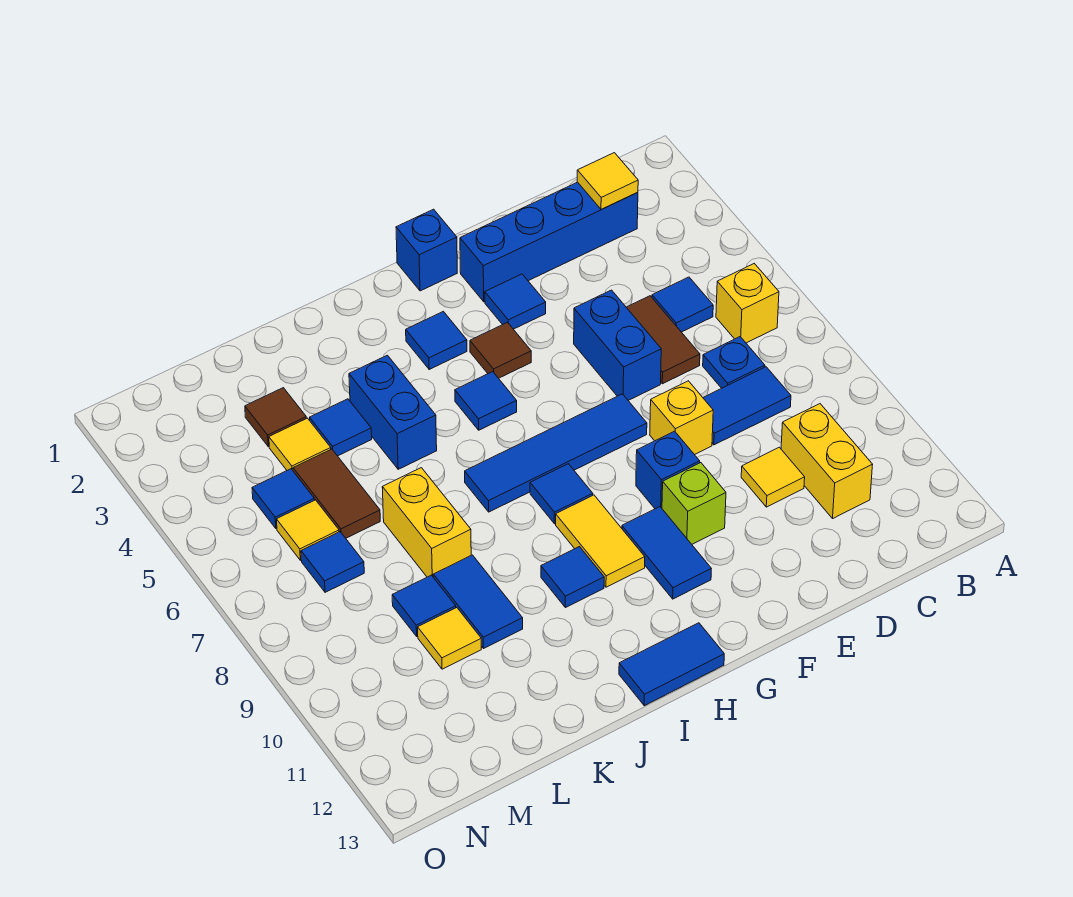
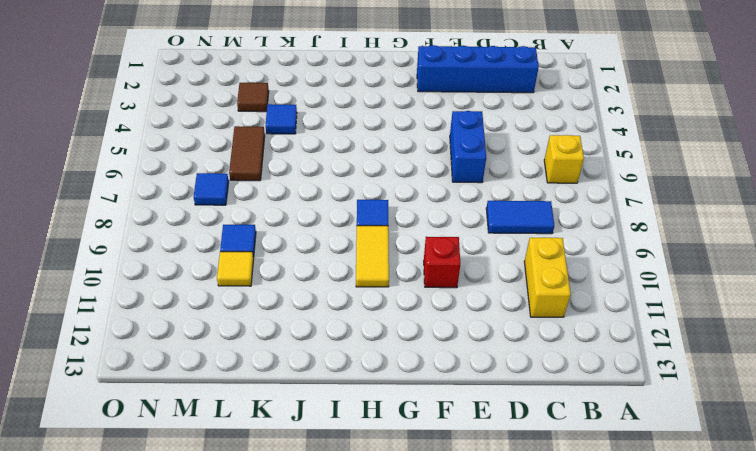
red 1x1 brick [424,237,460,288] -> lime 1x1 brick [662,463,726,544]
none -> blue 1x1 tile [652,277,713,332]
none -> blue 1x1 plate [703,337,765,388]
none -> brown 1x2 tile [626,296,700,384]
none -> yellow 1x1 tile [741,447,805,507]

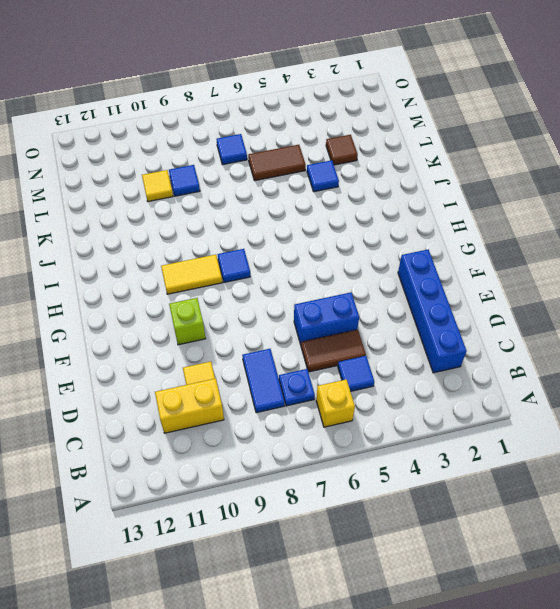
none -> yellow 1x1 brick [650,381,713,455]
none -> blue 1x1 tile [485,274,546,329]
none -> blue 1x4 tile [465,394,647,512]
none -> blue 1x1 brick [636,431,700,509]

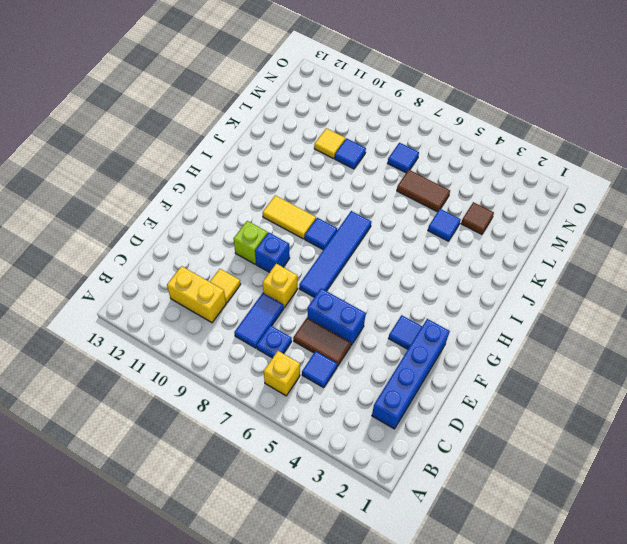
none -> blue 1x1 brick [396,209,457,291]
none -> brown 1x1 tile [470,323,531,378]
none -> blue 1x2 tile [622,507,711,599]
none -> blue 1x1 tile [406,311,467,369]

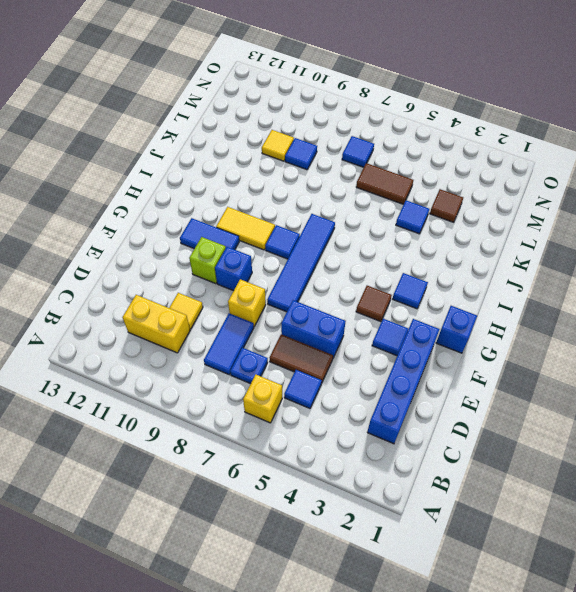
none -> blue 1x1 tile [455,372,517,430]
none -> blue 1x2 tile [619,623,724,706]
none -> blue 1x1 tile [541,547,604,608]
none -> blue 1x2 brick [349,355,437,469]

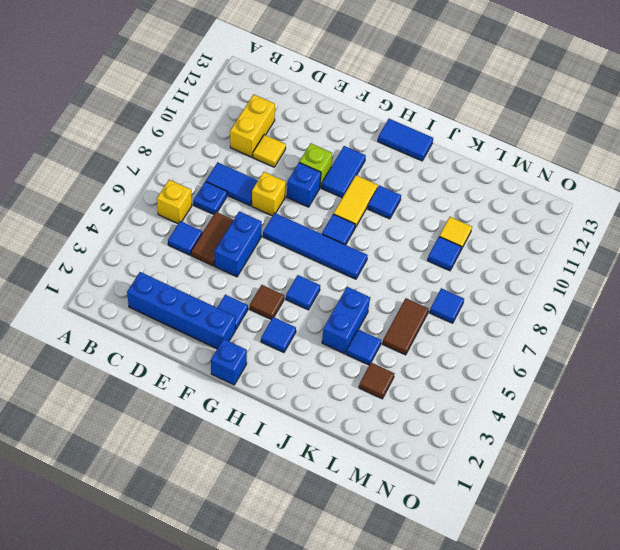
none -> yellow 1x2 brick [382,468,471,578]
none -> blue 1x2 tile [433,555,523,649]
none -> yellow 1x1 tile [269,418,331,470]
none -> blue 1x1 tile [252,469,314,529]

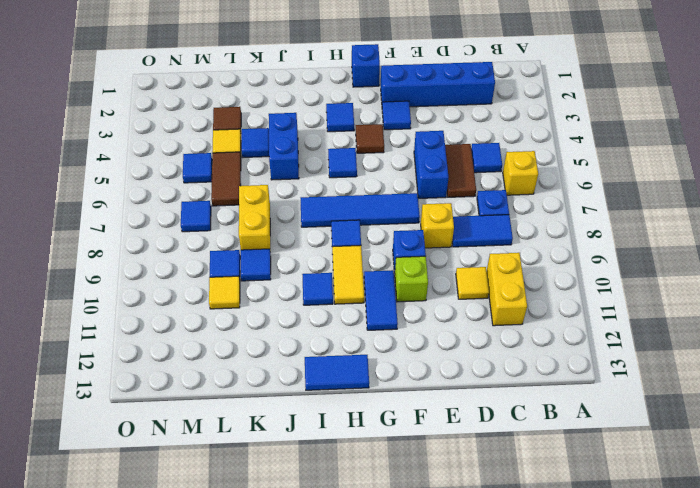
blue 1x1 tile [241,249,271,281] -> blue 1x2 tile [433,555,523,649]
none -> yellow 1x1 tile [276,500,339,560]
none -> yellow 1x1 tile [577,153,638,210]

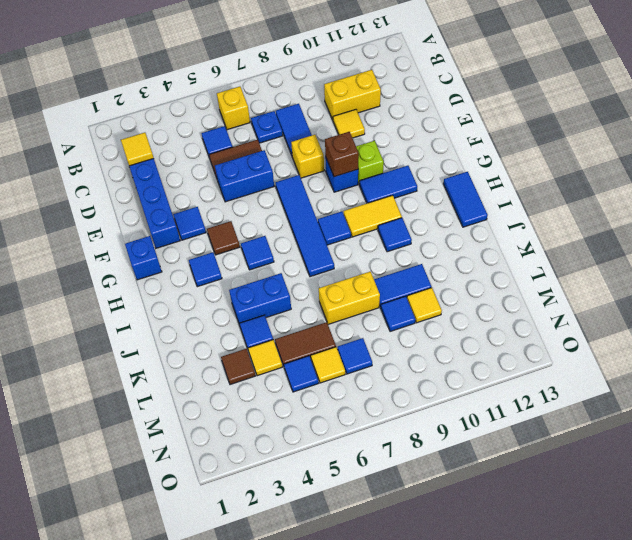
brown 1x1 brick [325,132,359,177] -> none

